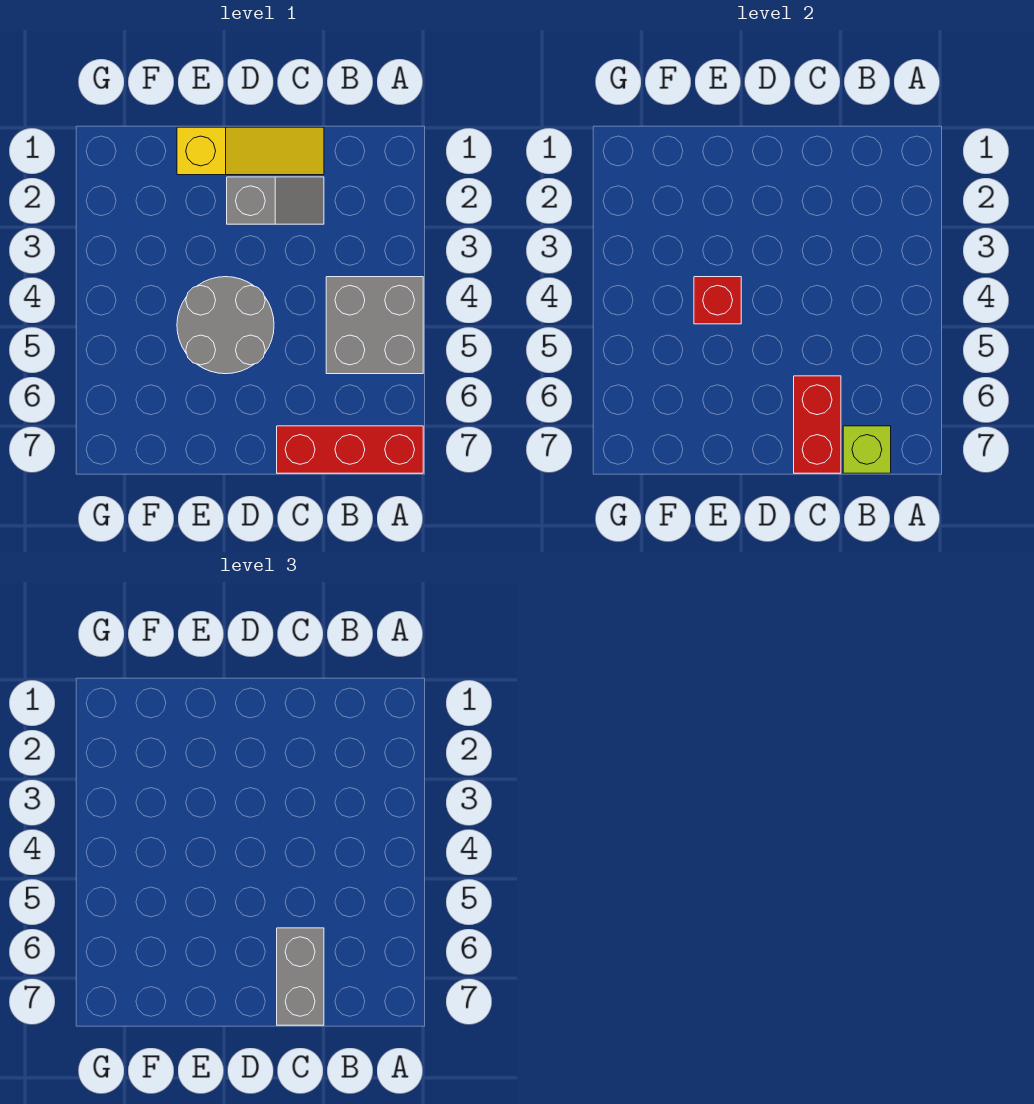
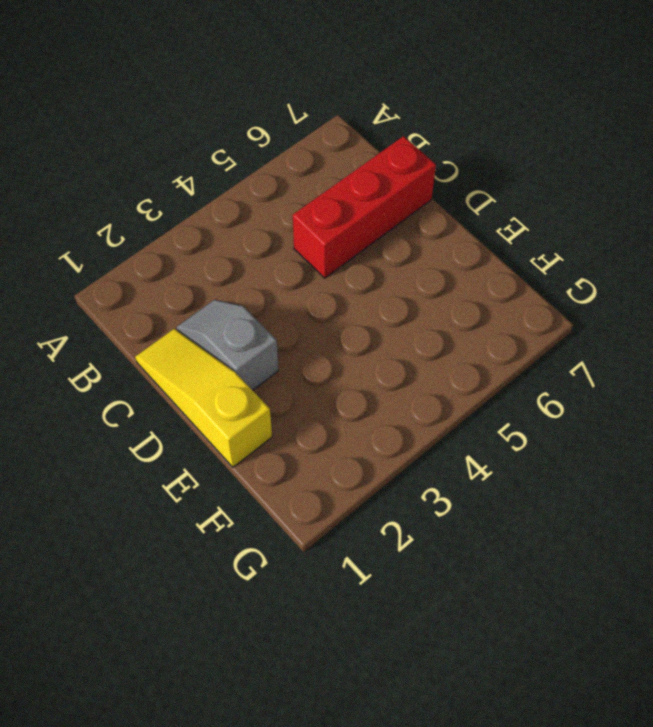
red 1x3 brick [293,136,436,278] -> red 1x3 brick turned to [277,426,423,473]
none -> grey 2x2 brick [326,277,423,374]
none -> grey 2x2 round brick [177,277,274,374]

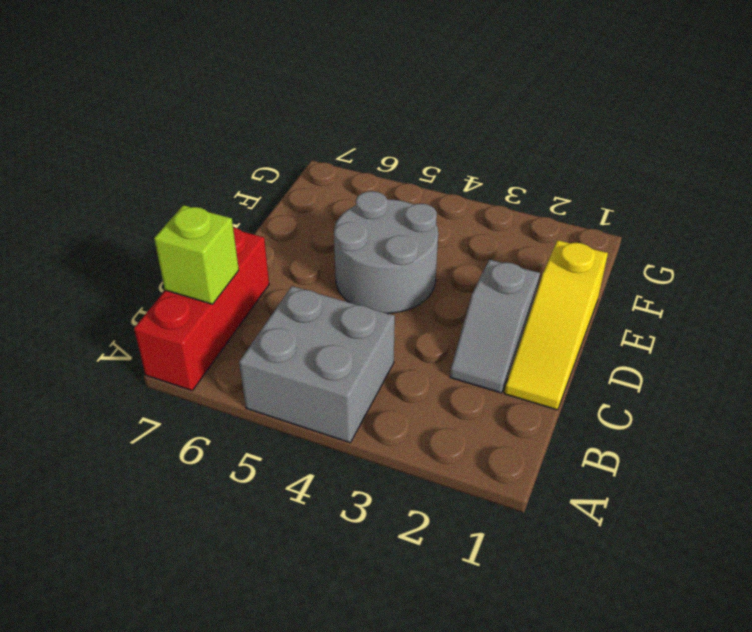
none -> red 1x2 brick [794,376,841,473]
none -> red 1x1 brick [694,277,741,324]

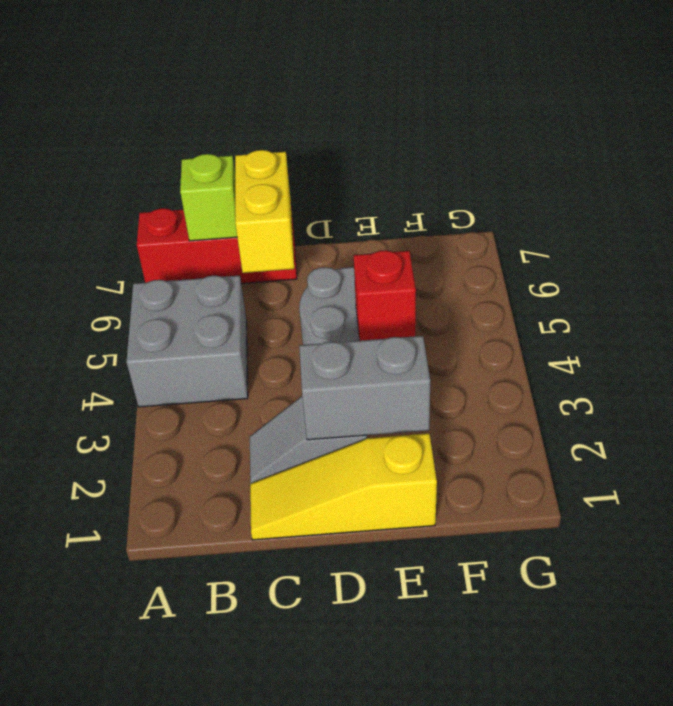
yellow 1x2 brick [235,150,294,273] -> red 1x2 brick [794,376,841,473]
grey 1x2 brick [299,336,430,440] -> grey 1x2 brick turned to [277,928,324,1025]

